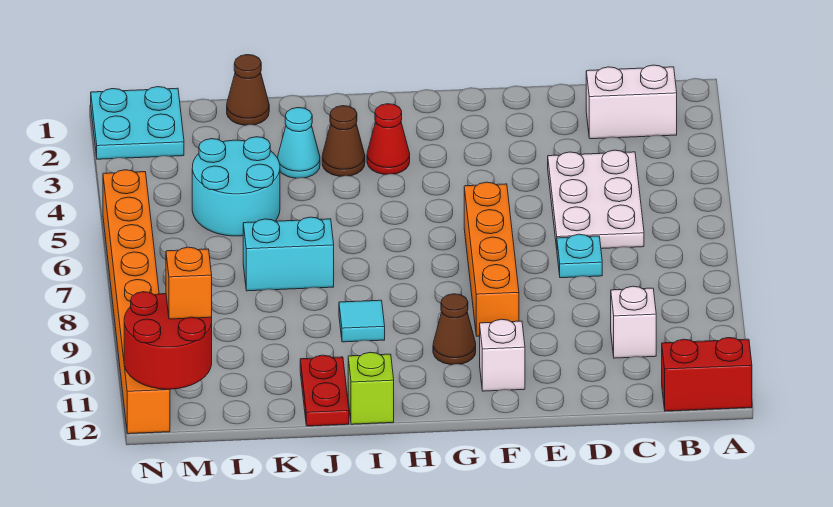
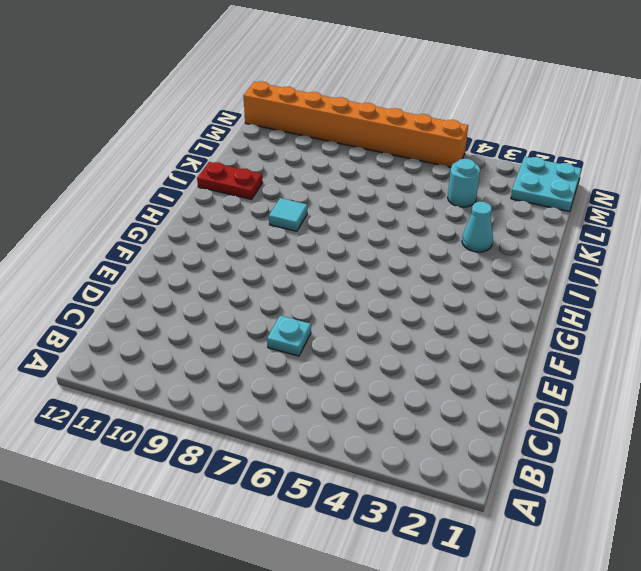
cyan 1x1 round brick [448,159,480,207] -> cyan 2x2 round brick [192,137,280,236]
none -> red 1x2 brick [662,338,752,411]
none -> white 1x2 brick [586,65,677,139]
none -> white 2x3 plate [548,150,644,249]

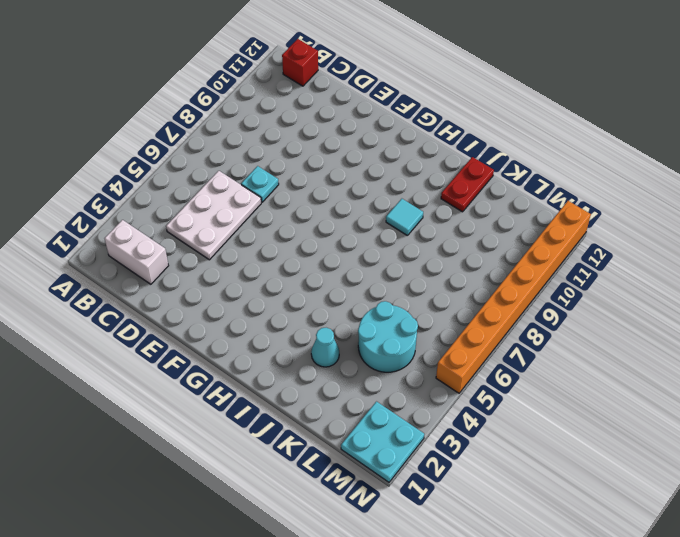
red 1x1 brick [282,39,318,86] -> red 1x2 brick [662,338,752,411]
none -> white 1x1 brick [611,286,656,358]
none -> orange 1x4 brick [464,182,519,336]
none -> white 1x1 brick [480,319,525,391]

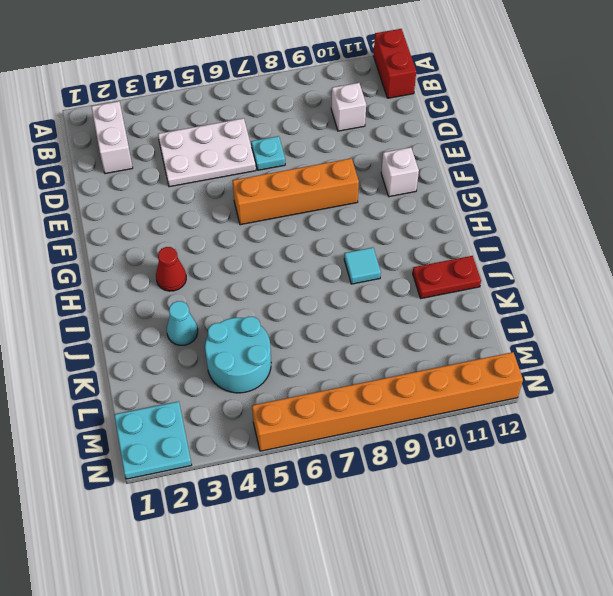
none -> brown 1x1 cone [433,294,476,365]
none -> brown 1x1 cone [322,106,365,176]
none -> lime 1x1 brick [348,352,394,424]

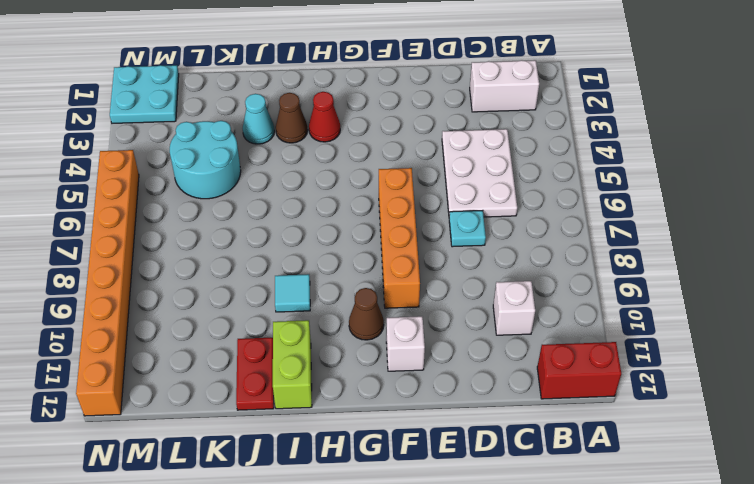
lime 1x2 brick [273,320,312,409] -> lime 1x1 brick [348,352,394,424]
none -> cyan 1x2 brick [243,217,334,291]
none -> brown 1x1 cone [227,55,269,125]
none -> red 2x2 round brick [124,292,212,389]

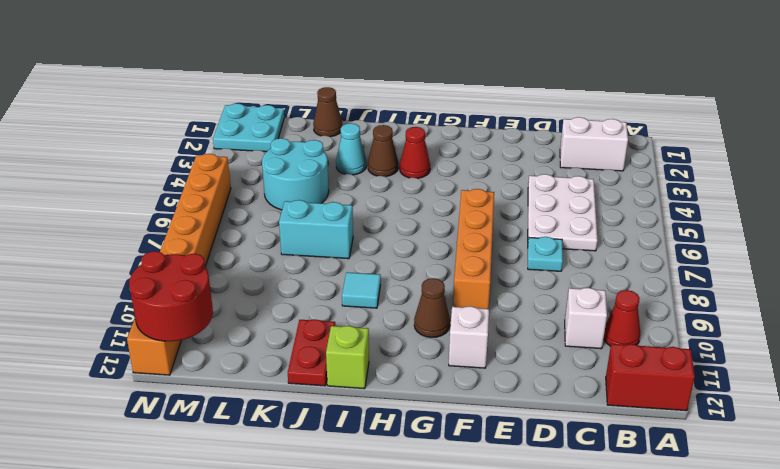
red 1x1 cone [604,290,640,346] -> none
none -> orange 1x1 brick [166,247,212,319]

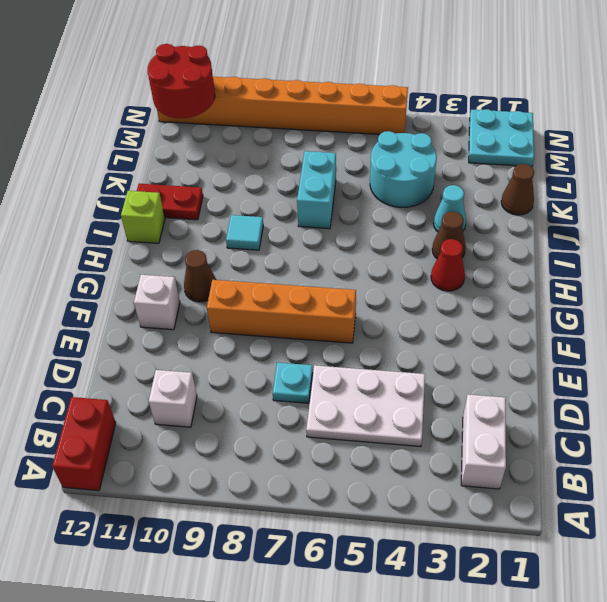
none -> orange 1x1 brick [166,247,212,319]

